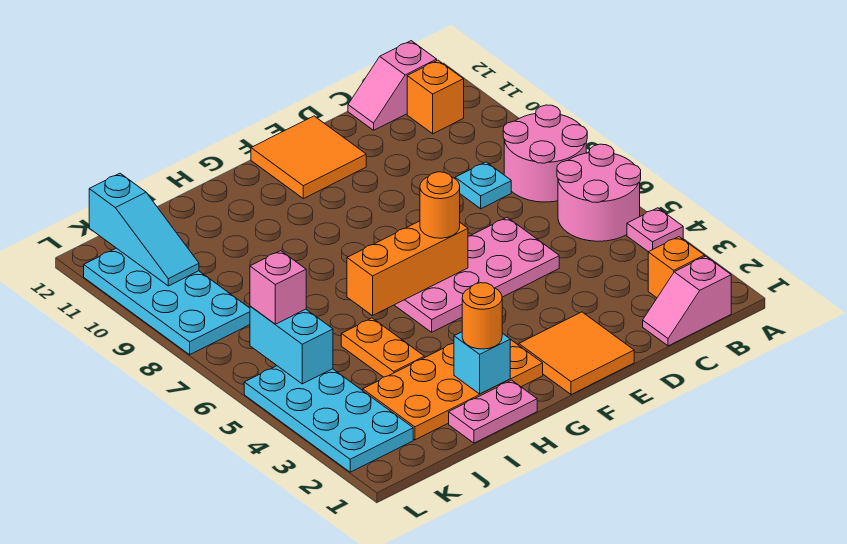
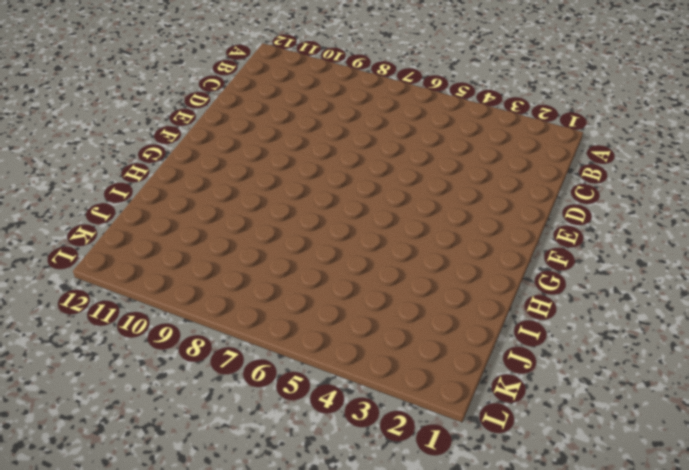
none -> pink 1x1 plate [627,208,683,252]
none -> pink 2x2 round brick [557,144,641,241]
none -> pink 2x2 round brick [503,105,587,202]

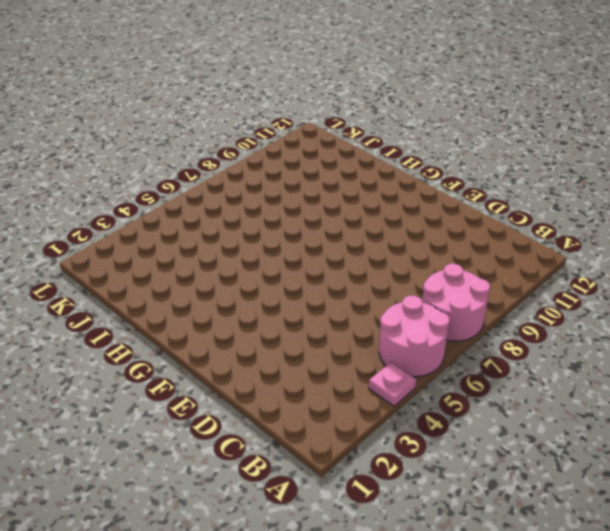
none -> pink 1x2 slope [643,256,731,346]
none -> orange 1x1 brick [648,237,705,298]
none -> orange 1x1 brick [407,60,464,134]

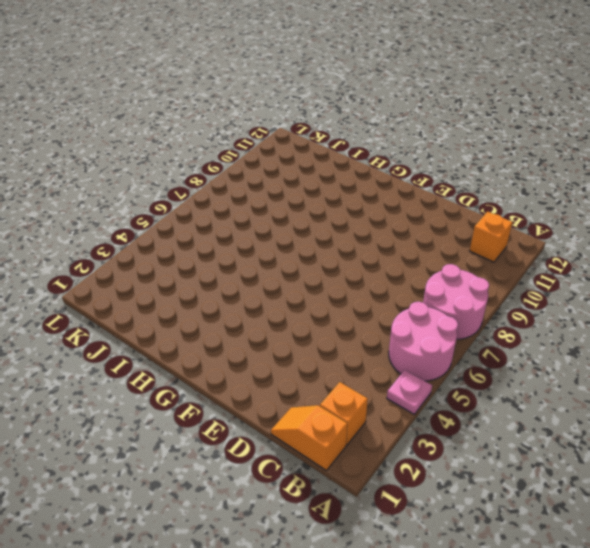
orange 1x2 slope [271,405,347,471] -> pink 1x2 slope [643,256,731,346]
none -> pink 1x2 slope [348,41,437,130]
none -> cyan 1x1 plate [455,162,511,209]
none -> pink 2x4 plate [395,217,559,332]

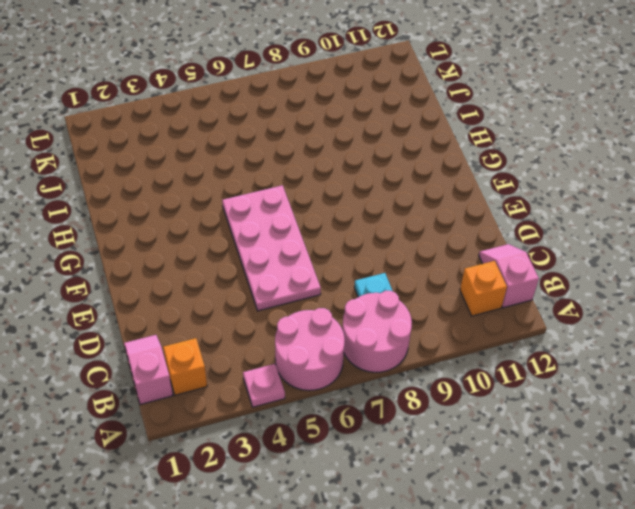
none -> orange 2x2 tile [519,312,634,395]
none -> orange 2x2 tile [251,116,366,199]
none -> orange 2x4 plate [363,339,543,440]

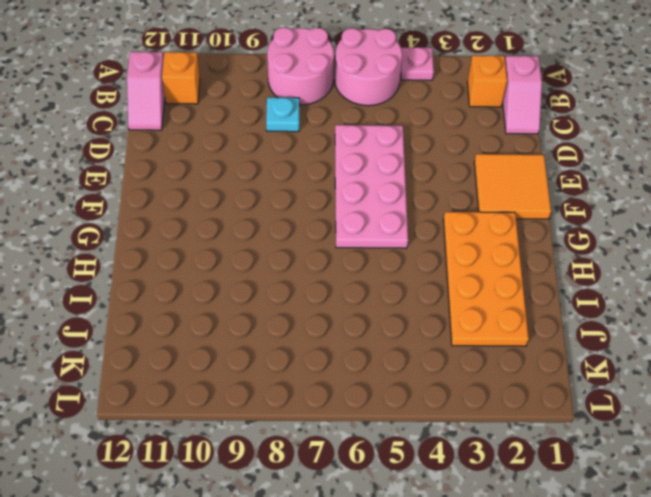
none -> orange 2x2 tile [251,116,366,199]
none -> pink 1x2 plate [449,380,537,443]
none -> orange 1x2 plate [341,318,425,377]

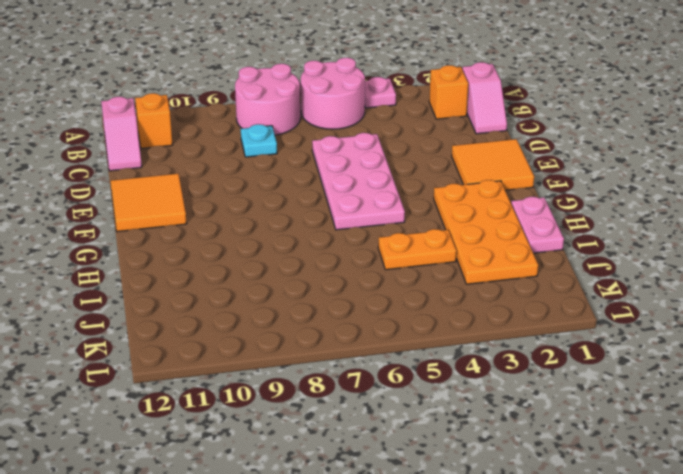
none -> cyan 2x4 plate [244,366,413,472]
none -> cyan 2x4 plate [84,248,250,355]
none -> orange 1x3 brick [347,221,468,316]

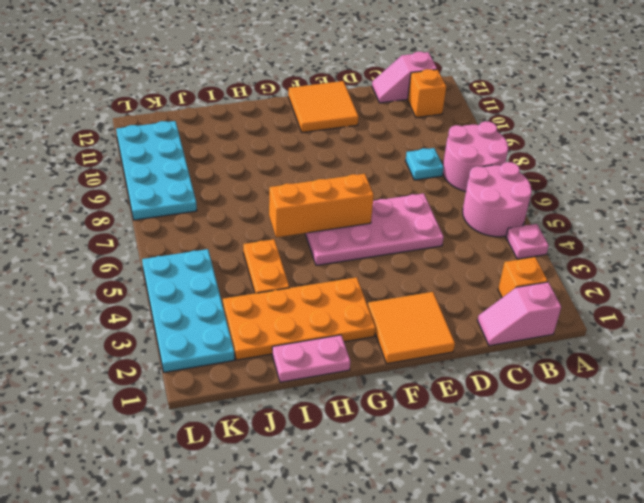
none -> cyan 1x1 brick [454,332,510,394]
none -> cyan 1x2 brick [250,306,333,384]
none -> cyan 1x3 slope [89,173,199,286]

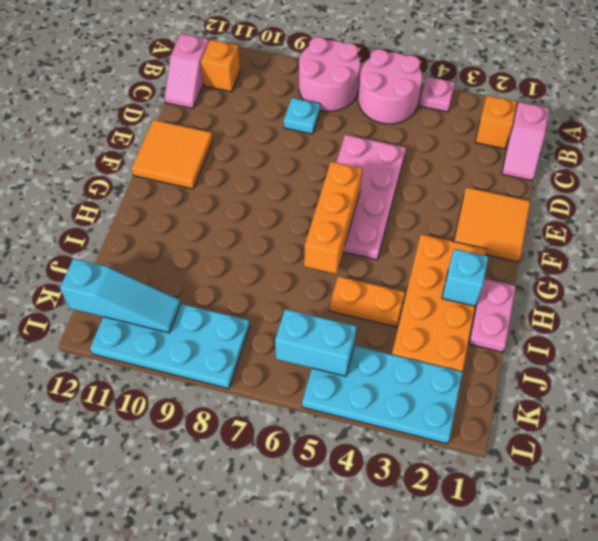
none -> orange 1x1 round brick [420,172,460,238]
none -> orange 1x1 round brick [462,283,502,349]
none -> pink 1x1 brick [250,251,306,324]

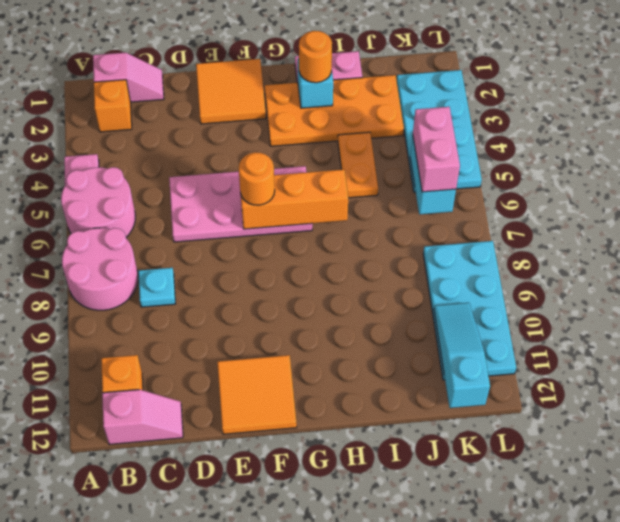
pink 1x2 brick [413,107,460,192] -> pink 1x1 brick [250,251,306,324]

